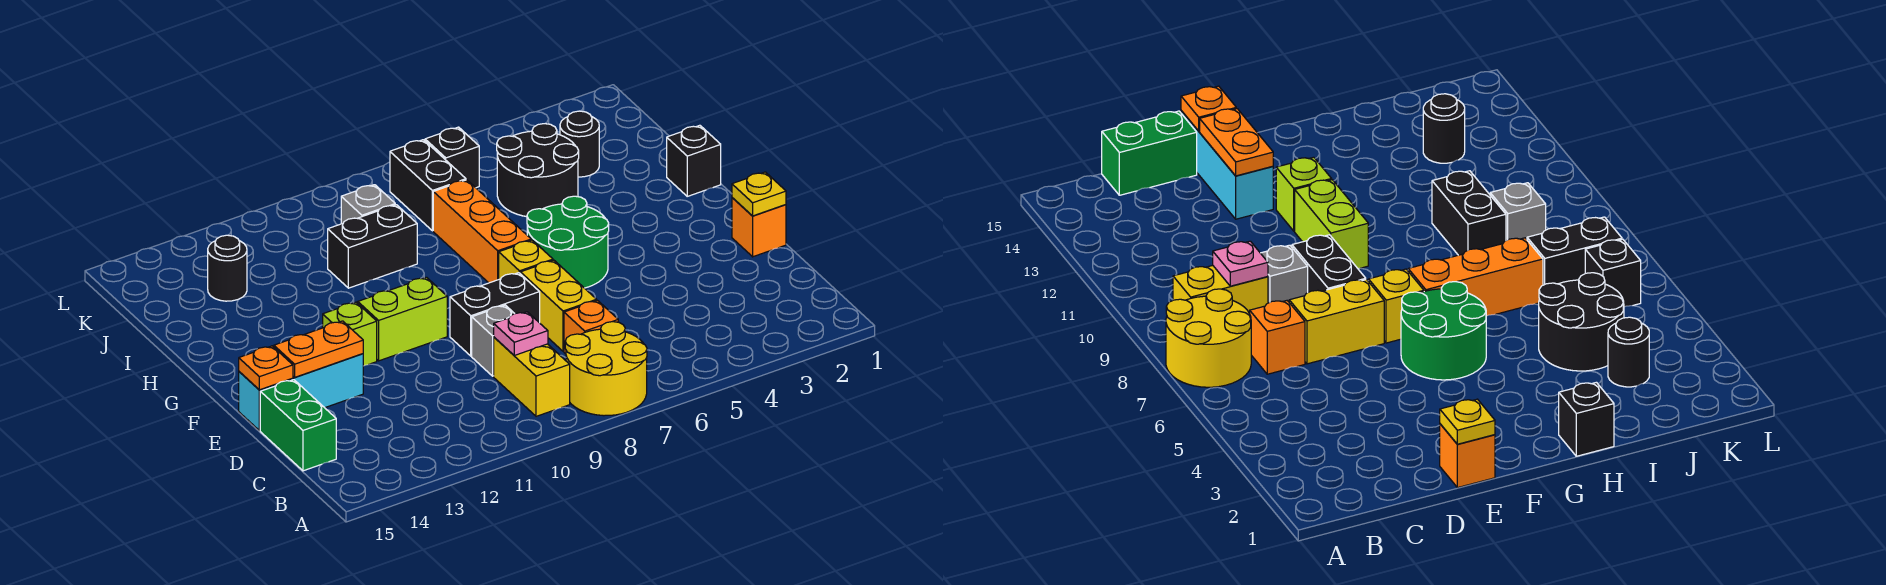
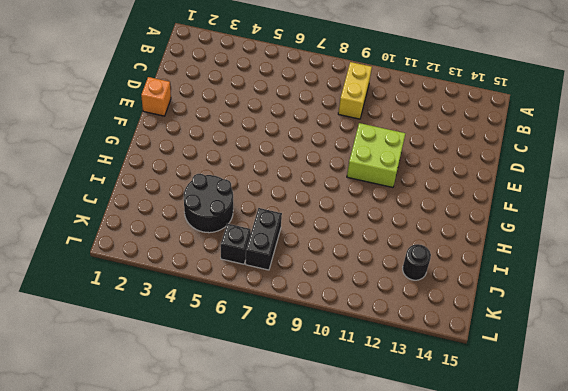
lime 2x2 brick [347,123,405,187] -> lime 1x2 brick [358,277,447,361]
none -> yellow 2x2 round brick [565,322,647,416]
none -> orange 1x1 brick [564,300,618,354]
none -> green 1x2 brick [260,380,336,471]

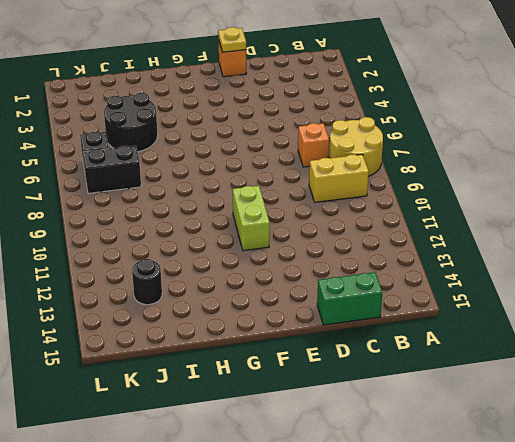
none -> yellow 1x2 brick [520,260,597,351]
none -> grey 1x1 brick [472,305,515,376]
none -> black 1x2 brick [450,273,540,356]

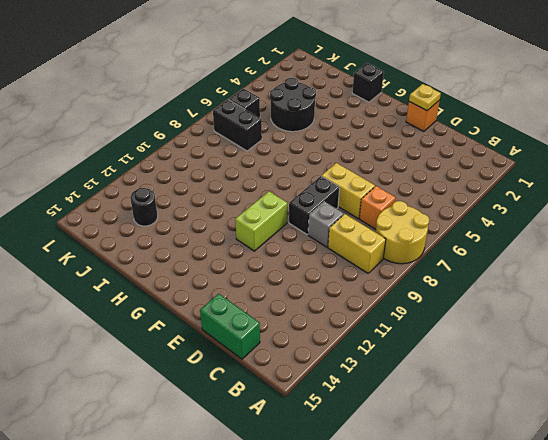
none -> cyan 1x3 brick [239,354,363,431]
none -> green 2x2 round brick [527,196,609,288]
none -> yellow 1x1 brick [499,240,553,279]

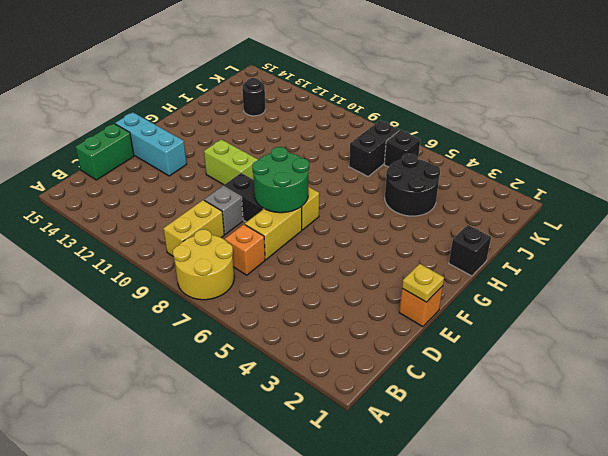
green 2x2 round brick [252,147,309,213] -> green 2x2 round brick moved to [527,196,609,288]
none -> lime 1x1 brick [323,302,377,366]
none -> orange 1x3 brick [433,180,531,283]
none -> black 1x2 brick [328,205,417,288]

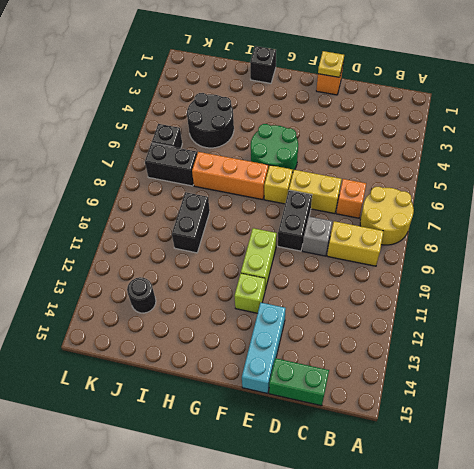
none -> black 1x1 round brick [560,111,599,177]
none -> grey 1x1 brick [341,185,395,224]
none -> pink 1x1 plate [494,312,548,355]

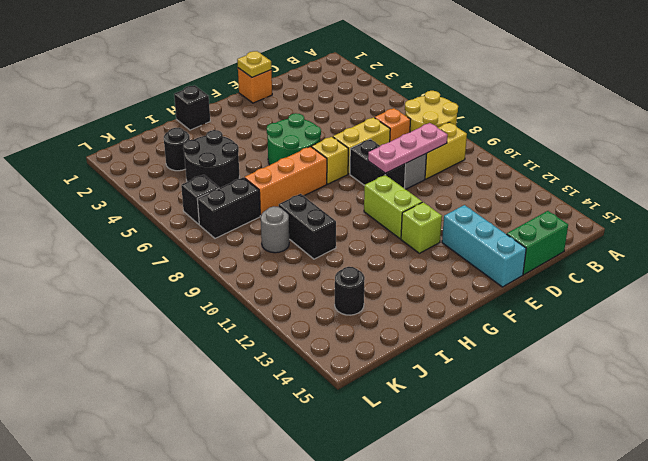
pink 1x3 plate [368,123,448,173] -> pink 1x1 plate [494,312,548,355]
grey 1x1 round brick [261,206,289,253] -> grey 1x1 brick [341,185,395,224]
none -> orange 1x2 plate [274,321,363,377]
none -> orange 1x1 plate [239,346,293,390]

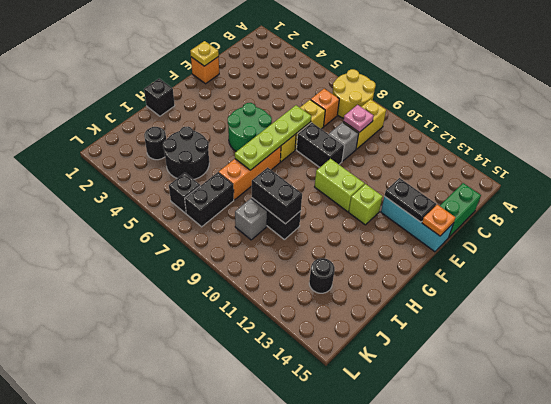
lime 1x4 plate [235,105,311,170] -> none
black 1x2 plate [385,178,436,222] -> orange 1x2 plate [274,321,363,377]
black 1x2 brick [252,168,302,224] -> none

